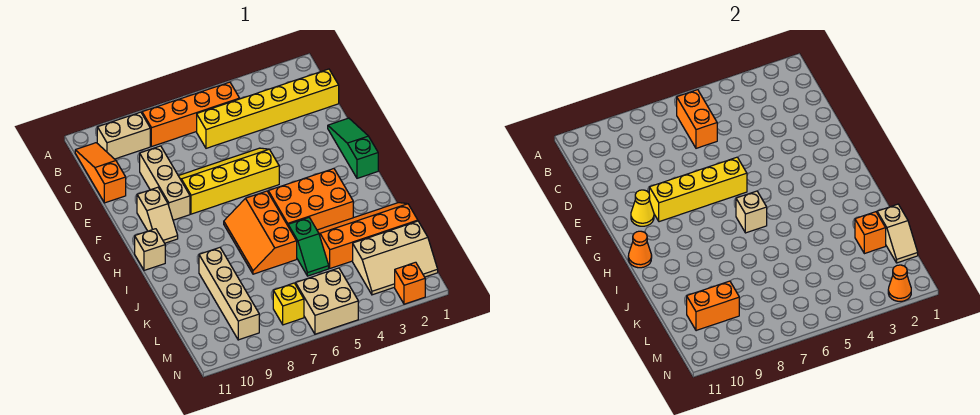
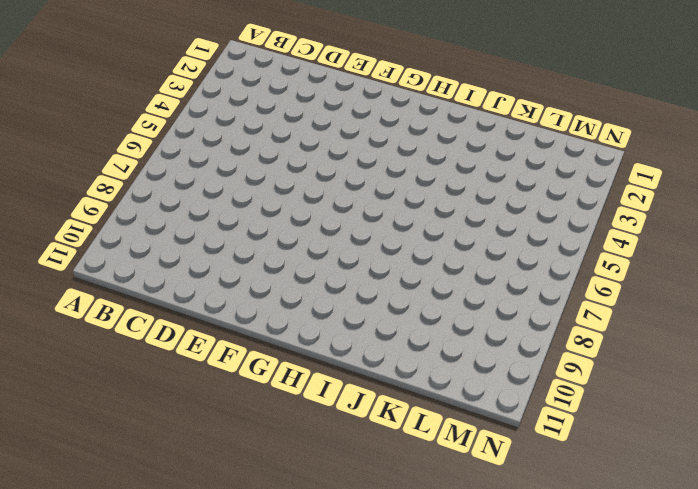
none -> orange 1x4 brick [142,82,240,146]
none -> tan 1x2 brick [97,112,150,159]
none -> orange 1x3 slope [75,143,126,203]

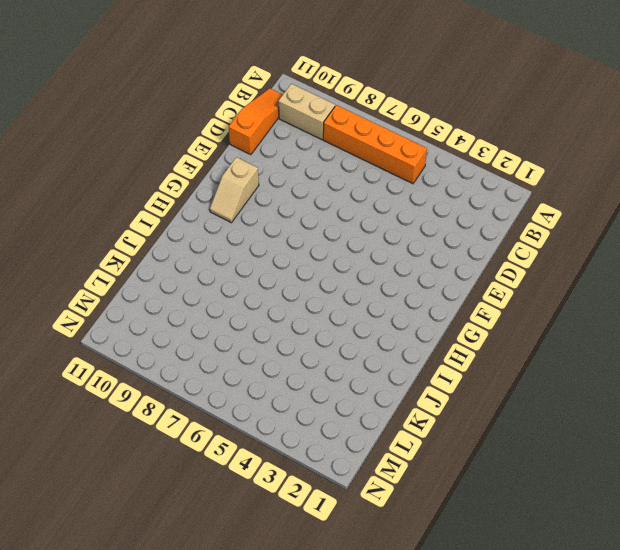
none -> yellow 1x6 brick [197,69,339,148]
none -> tan 1x3 brick [140,146,190,220]
none -> green 1x3 slope [328,118,378,178]

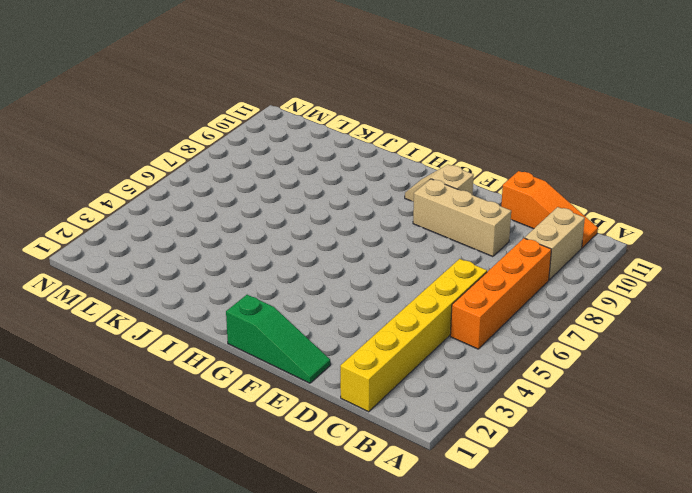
none -> yellow 2x4 slope [179,148,279,214]
none -> orange 2x3 brick [268,169,353,230]
none -> orange 2x3 slope [224,191,297,274]

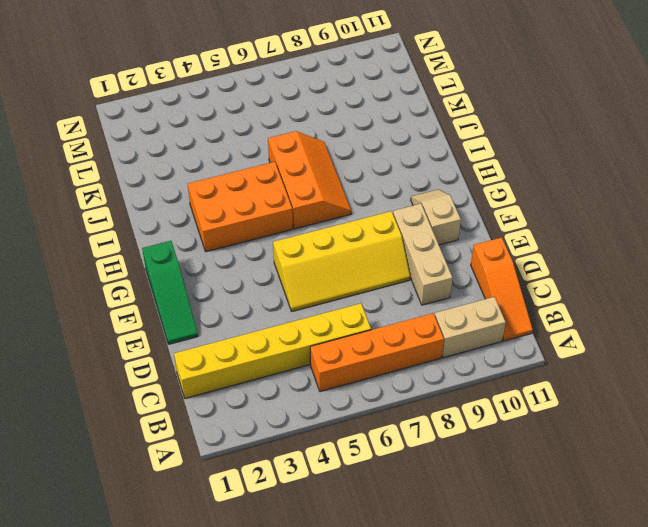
none -> tan 1x1 brick [135,229,165,270]
none -> orange 2x4 slope [317,203,418,268]
none -> green 1x2 slope [288,218,329,276]

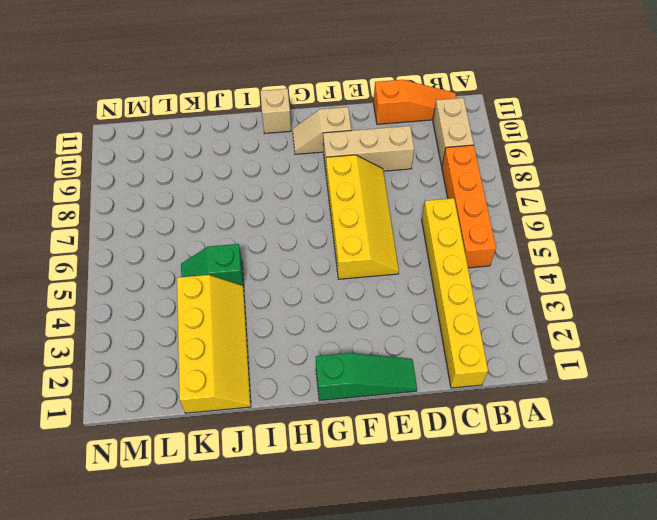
yellow 2x4 slope [177,275,251,413] -> orange 2x4 slope [317,203,418,268]
none -> orange 2x3 brick [268,169,353,230]
none -> orange 2x3 slope [224,191,297,274]
none -> tan 1x4 brick [199,248,259,340]

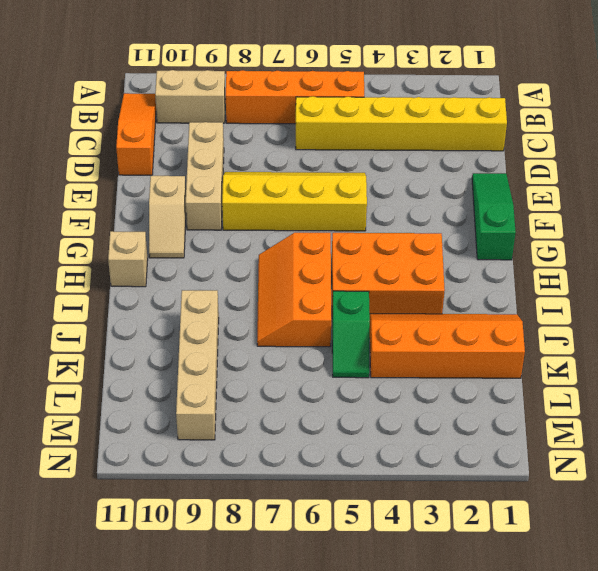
none -> tan 2x3 slope [353,221,438,295]
none -> tan 2x2 brick [296,268,358,334]
none -> yellow 1x1 brick [273,283,304,325]

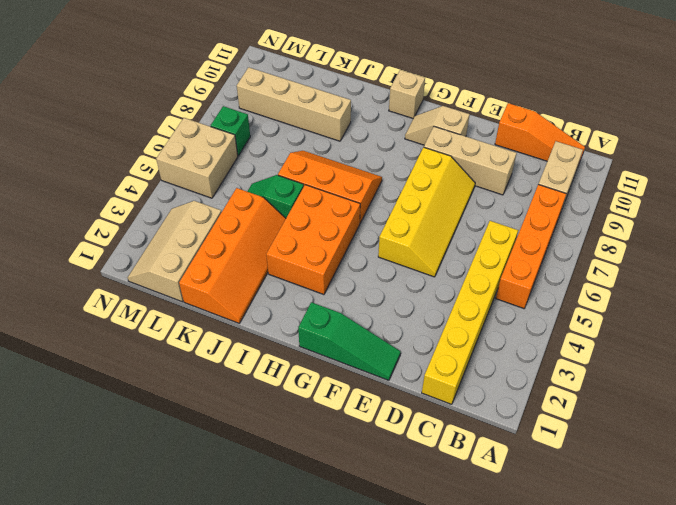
green 1x1 brick [211,106,250,156] -> yellow 1x1 brick [273,283,304,325]
none -> orange 1x1 brick [395,262,425,304]
none -> orange 1x2 brick [677,90,717,148]
none -> yellow 1x4 brick [649,157,747,222]

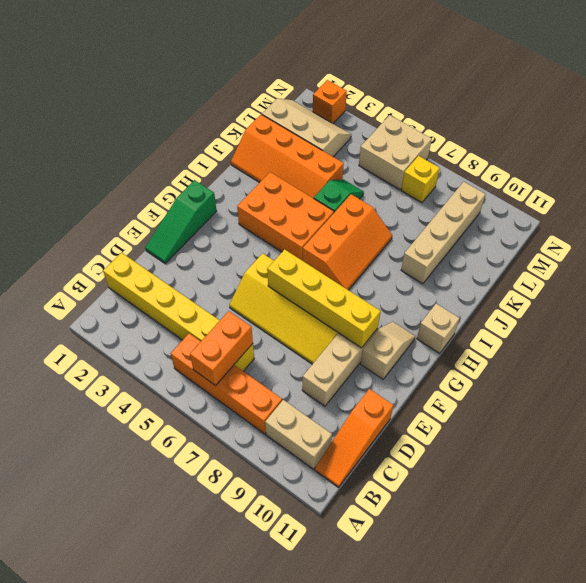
none -> yellow 1x1 cone [631,190,654,226]
none -> tan 1x1 brick [736,191,767,233]
none -> orange 1x1 cone [628,231,652,268]

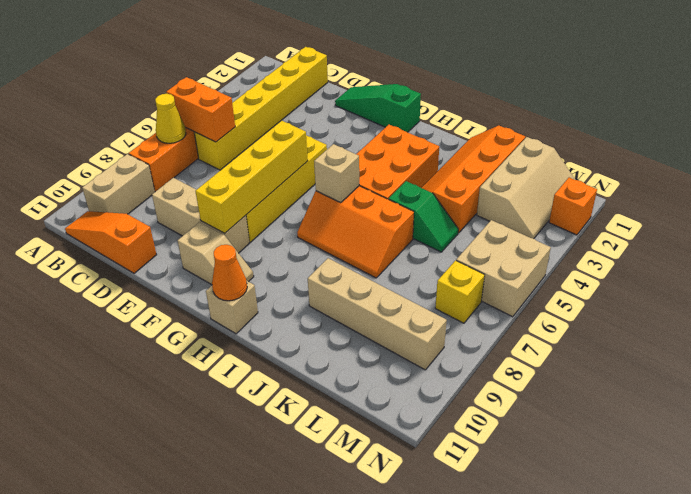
yellow 1x1 cone [155,94,186,143] -> yellow 1x1 cone moved to [631,190,654,226]
none -> tan 1x2 slope [877,204,918,263]
none -> orange 1x1 brick [855,212,886,254]
none -> orange 1x2 brick [687,281,739,331]

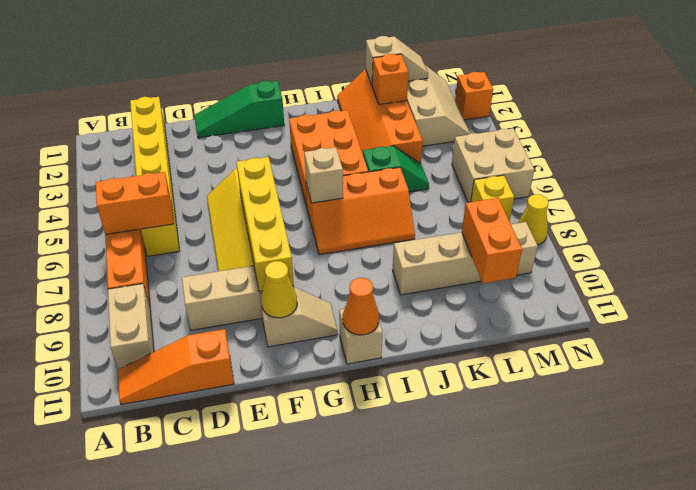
yellow 1x1 cone [518,194,548,245] -> none
none -> orange 1x1 cone [888,265,911,301]

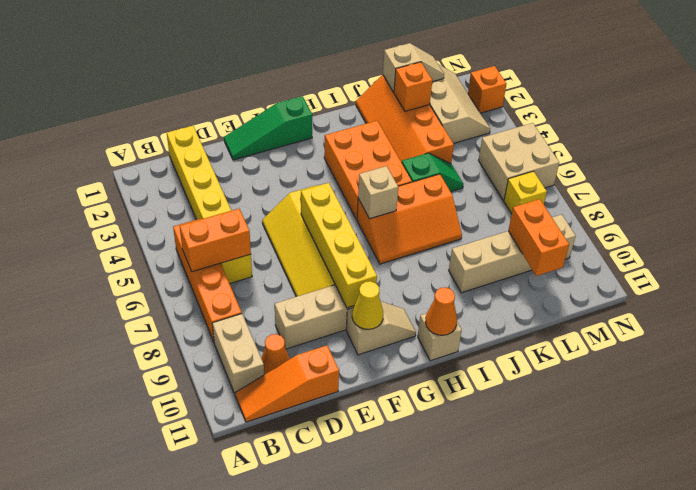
orange 1x1 cone [261,334,290,375] -> orange 1x1 cone moved to [888,265,911,301]

